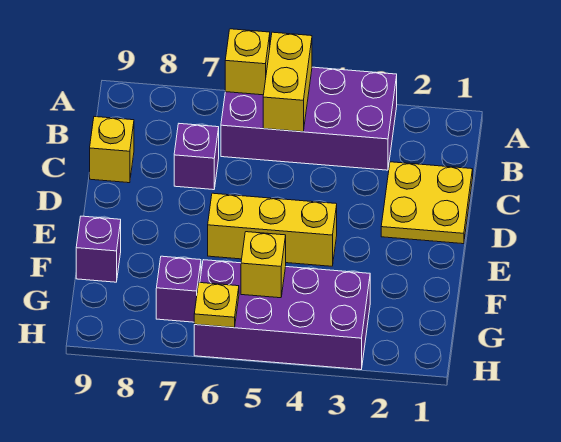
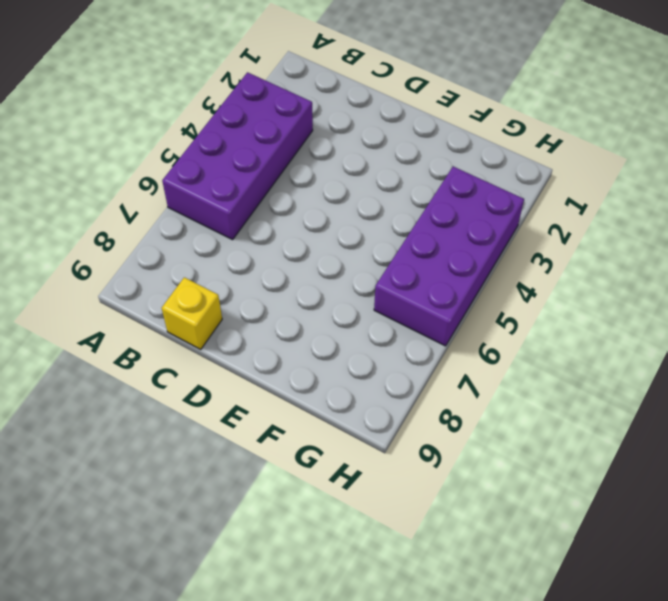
none -> yellow 2x2 plate [381,162,473,244]
none -> purple 1x1 brick [174,124,219,190]
none -> yellow 1x3 brick [208,193,337,266]

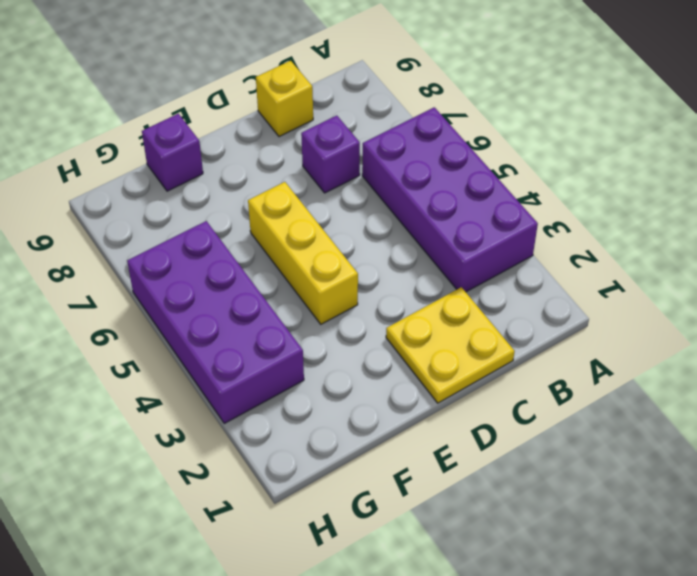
none -> purple 1x1 brick [156,256,201,322]
none -> yellow 1x2 brick [263,32,312,132]
none -> yellow 1x1 brick [225,29,270,95]

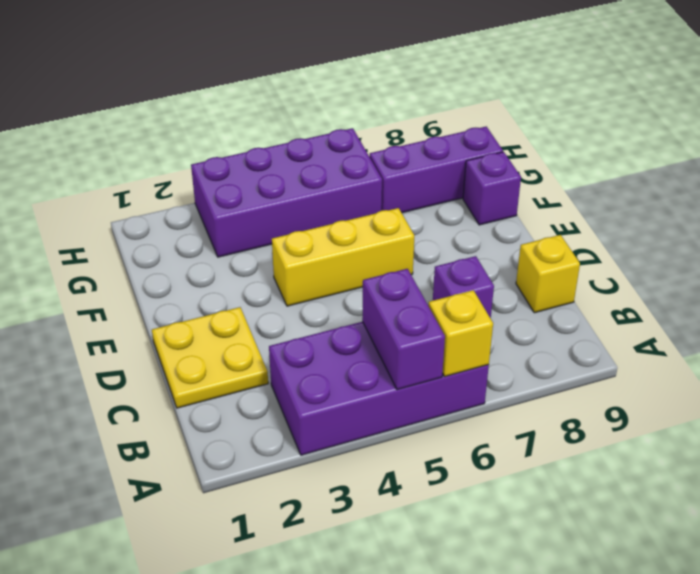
purple 1x2 brick [362,269,445,390] -> yellow 1x2 brick [263,32,312,132]
purple 1x3 brick [369,127,503,213] -> purple 1x1 brick [156,256,201,322]
none -> yellow 1x1 brick [241,232,286,298]
none -> yellow 1x1 plate [194,283,239,328]

